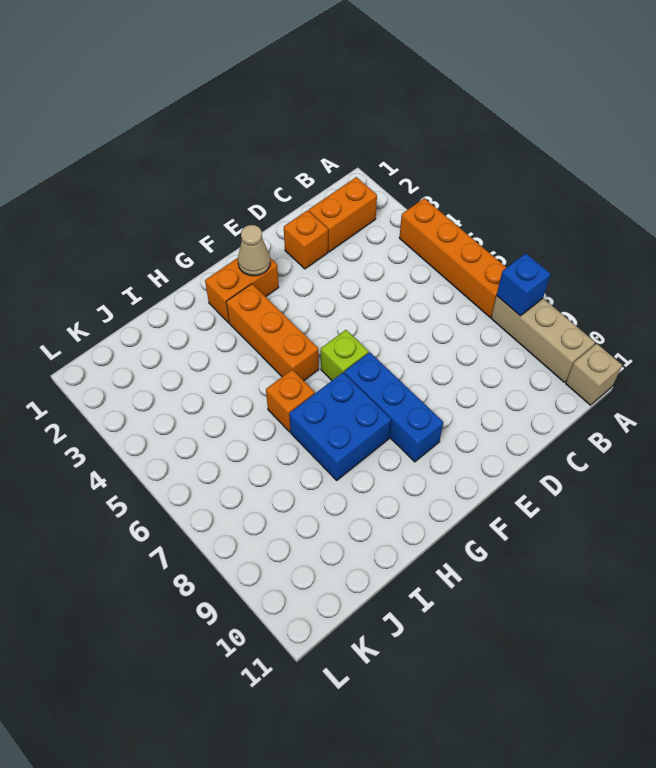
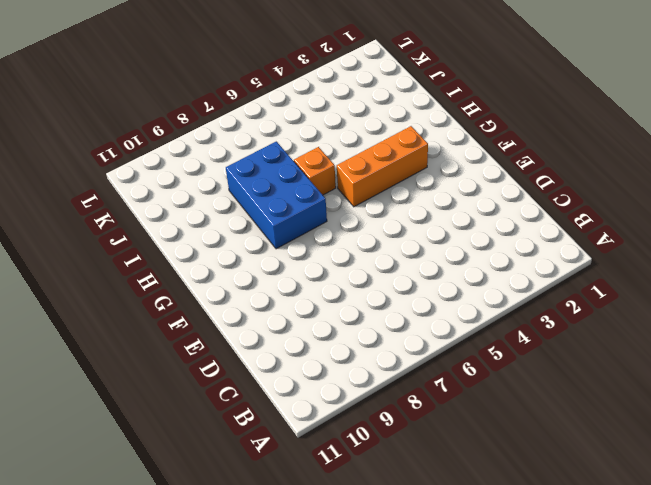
blue 2x3 brick [226,141,327,249] -> blue 2x2 brick [289,373,391,480]
none -> orange 1x4 brick [399,198,507,317]
none -> tan 1x3 brick [491,296,595,382]
none -> tan 1x1 brick [566,343,622,405]

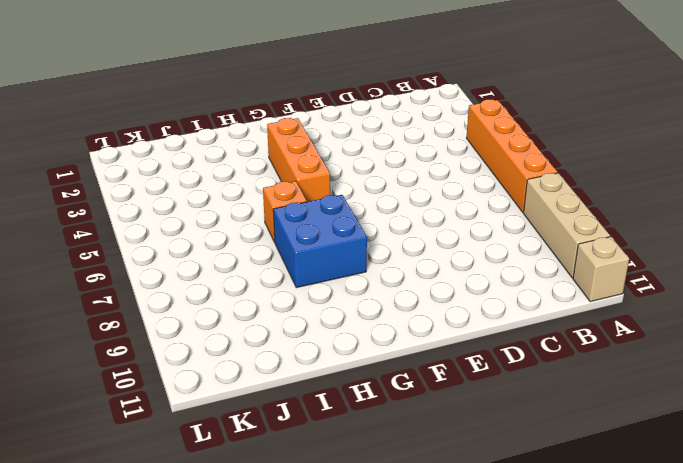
none -> orange 1x2 brick [309,177,377,252]
none -> orange 1x1 brick [284,210,328,269]
none -> orange 1x2 brick [205,258,279,323]

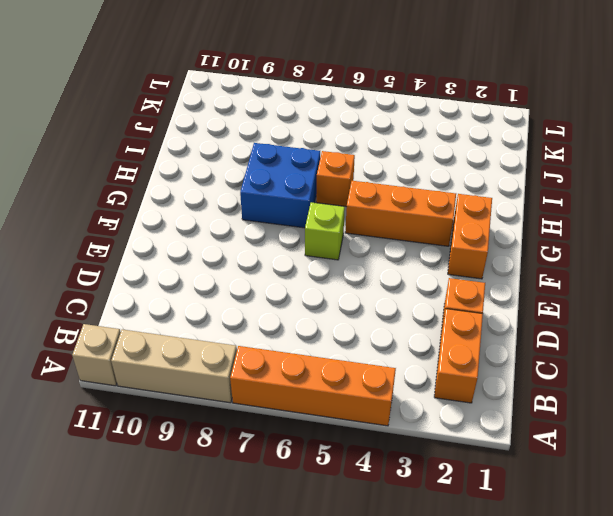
none -> blue 1x3 brick [344,352,443,462]
none -> blue 1x1 brick [497,253,550,316]
none -> tan 1x1 cone [238,225,270,276]

